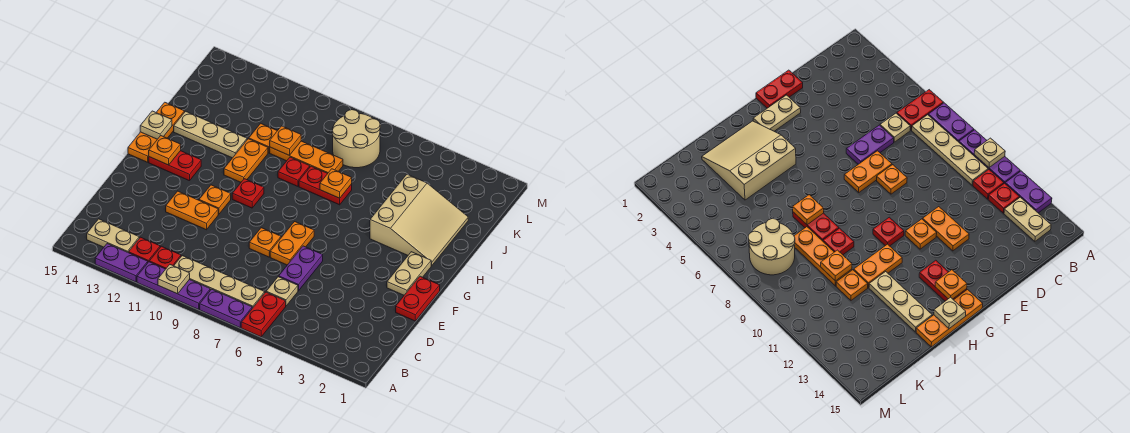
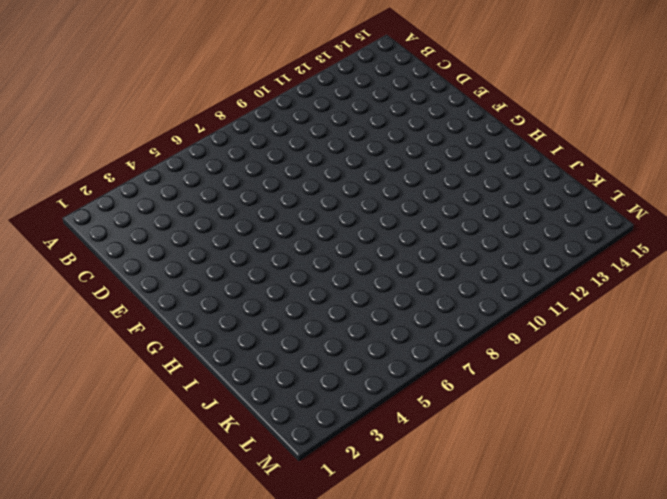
none -> red 1x2 plate [241,292,286,337]
none -> purple 1x2 plate [200,289,252,328]
none -> purple 1x3 plate [137,262,210,309]
none -> purple 1x2 plate [95,244,148,282]

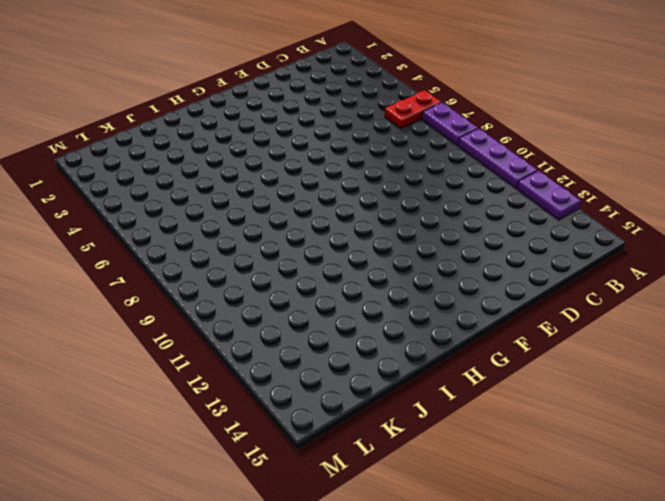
none -> tan 1x4 plate [174,256,265,308]
none -> red 1x1 plate [149,246,181,269]
none -> red 1x1 plate [129,237,160,262]
none -> tan 1x2 plate [87,219,139,253]

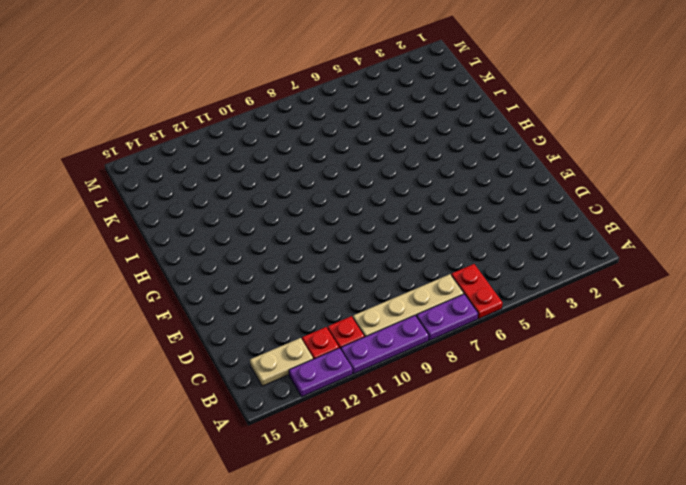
none -> tan 1x1 plate [266,277,298,306]
none -> purple 1x2 plate [279,246,323,291]
none -> red 1x2 plate [396,276,440,321]
none -> orange 1x2 plate [270,222,314,265]

